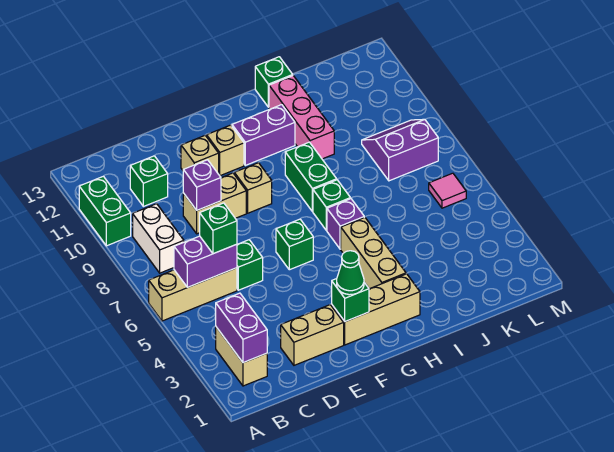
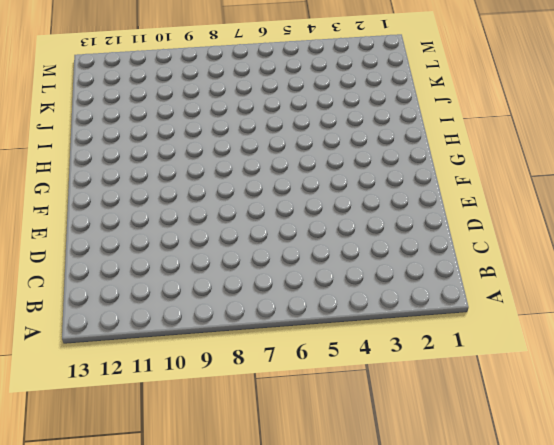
none -> tan 1x3 brick [149,268,237,321]
none -> green 1x2 brick [79,176,131,246]
none -> tan 1x2 brick [216,327,267,386]

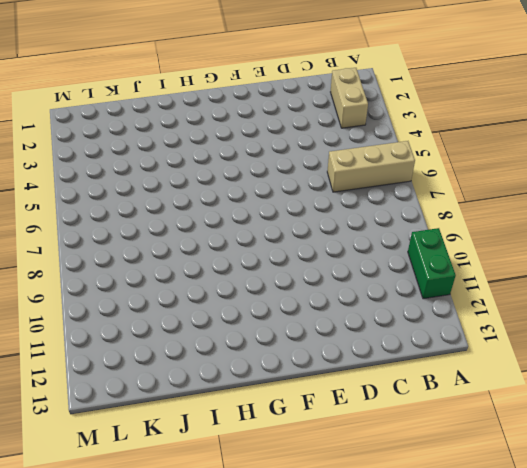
none -> white 1x2 brick [133,204,184,273]
none -> green 1x1 brick [130,156,168,206]
none -> tan 1x2 brick [281,305,344,365]

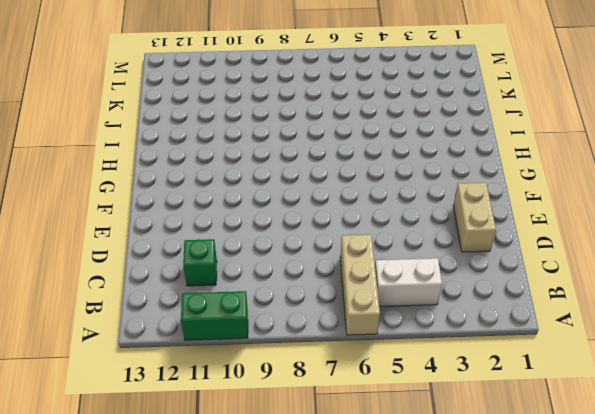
white 1x2 brick [375,258,442,306] -> white 1x2 brick moved to [133,204,184,273]
none -> tan 1x2 brick [216,327,267,386]
none -> green 1x1 brick [237,240,263,290]
none -> tan 1x2 brick [183,173,246,234]

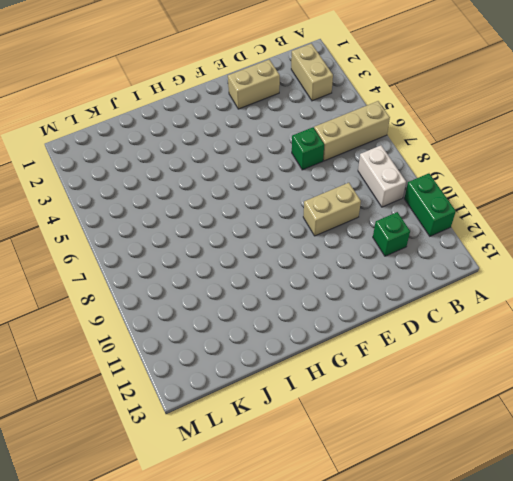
none -> tan 1x1 brick [181,136,219,174]
none -> tan 1x3 brick [332,274,420,345]
none -> green 1x1 brick [276,219,313,270]

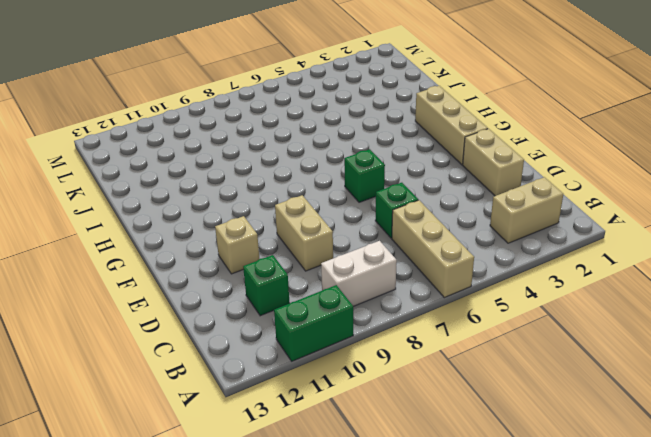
none -> tan 1x1 brick [234,163,272,213]
none -> tan 1x1 brick [207,125,244,176]
none -> purple 1x2 brick [232,105,295,165]

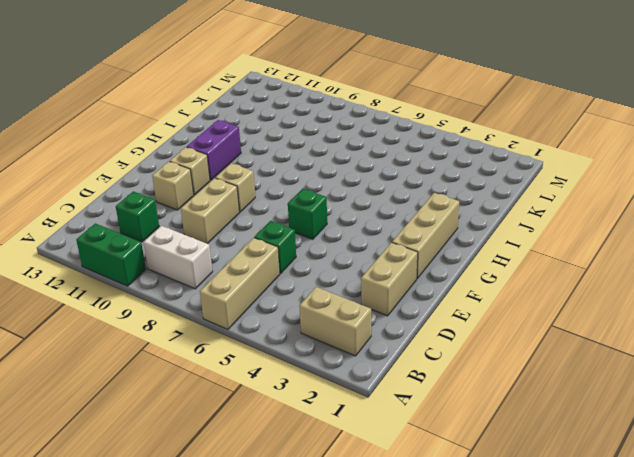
none -> tan 1x3 brick [341,217,406,289]
none -> purple 1x1 brick [327,199,364,249]
none -> green 1x1 brick [313,180,351,230]

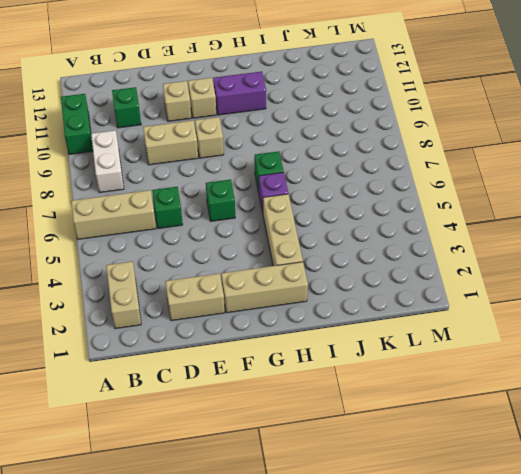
none -> green 1x2 brick [285,142,337,212]
none -> pink 1x3 brick [269,76,334,159]
none -> green 1x1 brick [255,57,293,107]

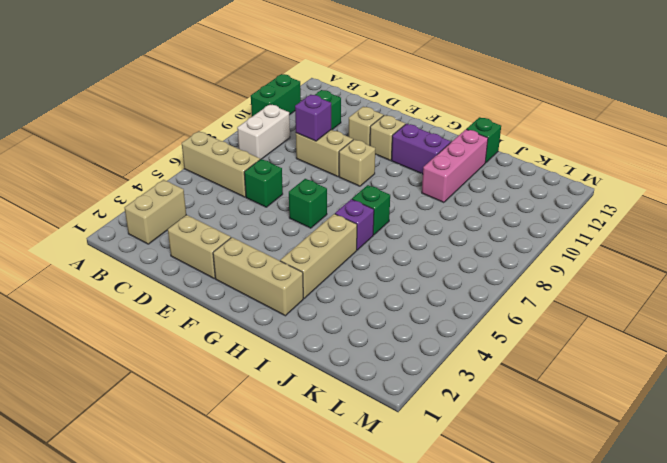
none -> green 1x2 brick [285,142,337,212]
none -> purple 2x2 slope [362,119,438,181]
none -> pink 1x1 tile [429,173,466,208]

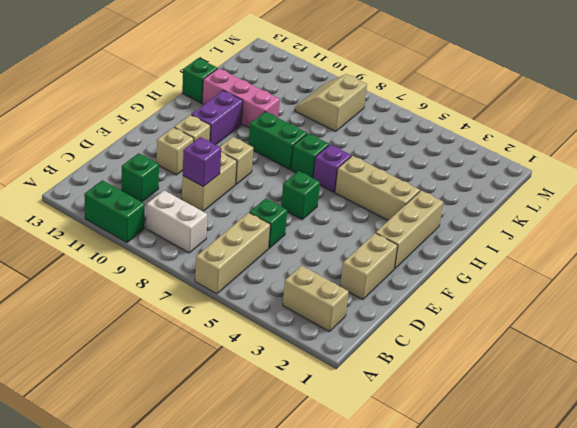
tan 2x2 slope [295,74,367,132] -> purple 2x2 slope [362,119,438,181]
none -> pink 1x1 tile [429,173,466,208]
none -> purple 1x2 brick [216,293,267,363]
none -> purple 1x2 brick [174,236,237,287]

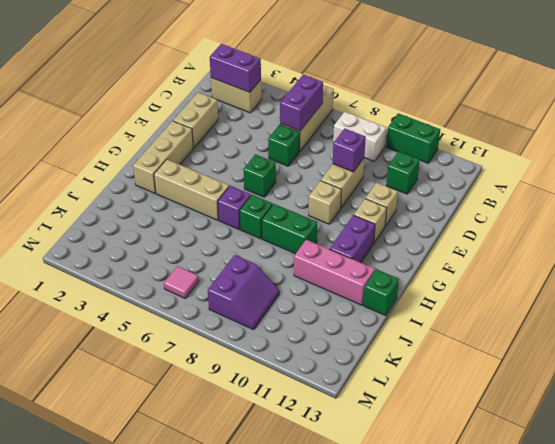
none -> green 1x1 brick [332,279,369,322]
none -> green 1x1 brick [200,203,237,254]
none -> green 1x1 cone [337,251,364,295]

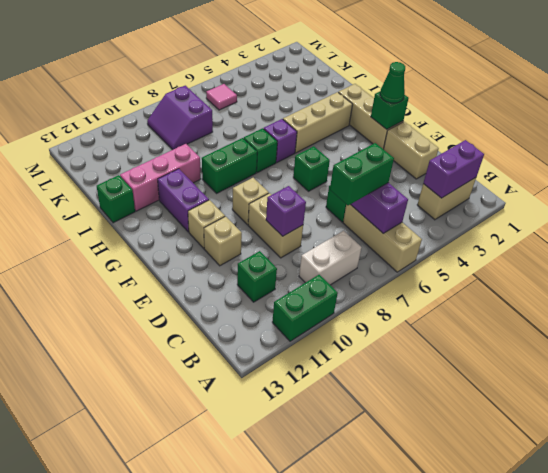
green 1x2 brick [330,143,394,205] -> green 1x1 brick [200,203,237,254]

